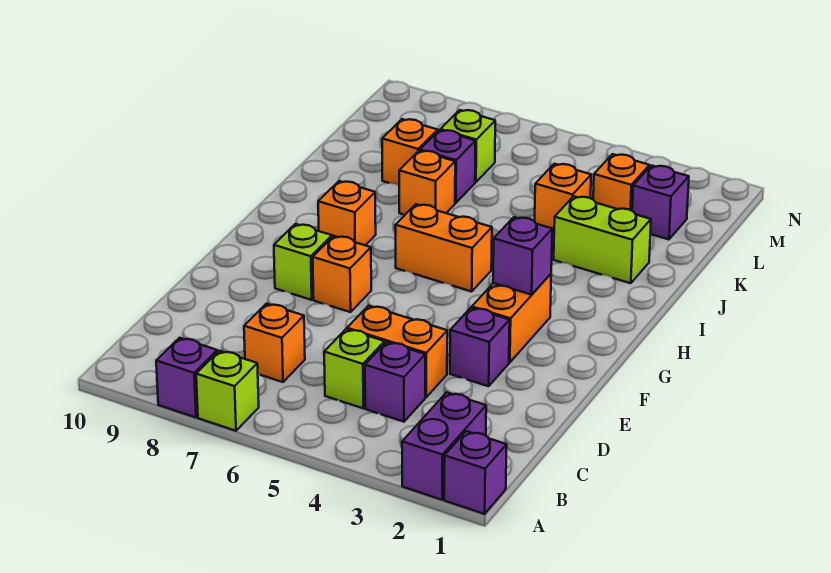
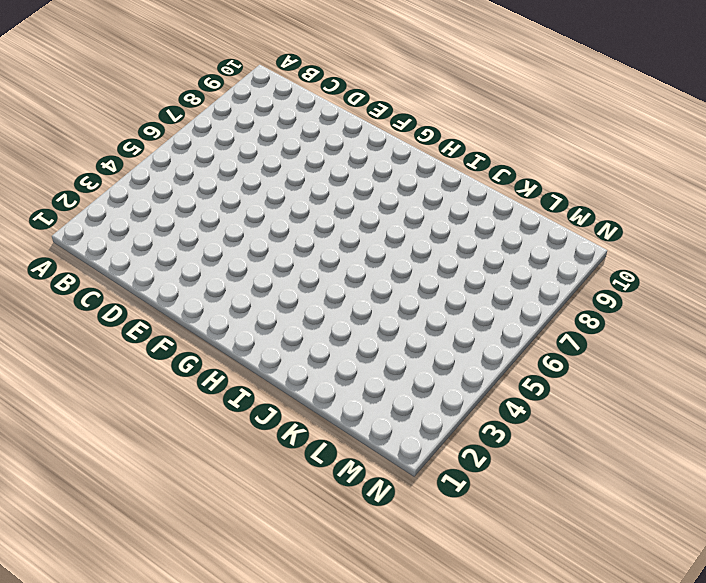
none -> purple 1x1 brick [444,431,507,514]
none -> purple 1x2 brick [402,393,486,500]
none -> lime 1x1 brick [196,351,259,431]

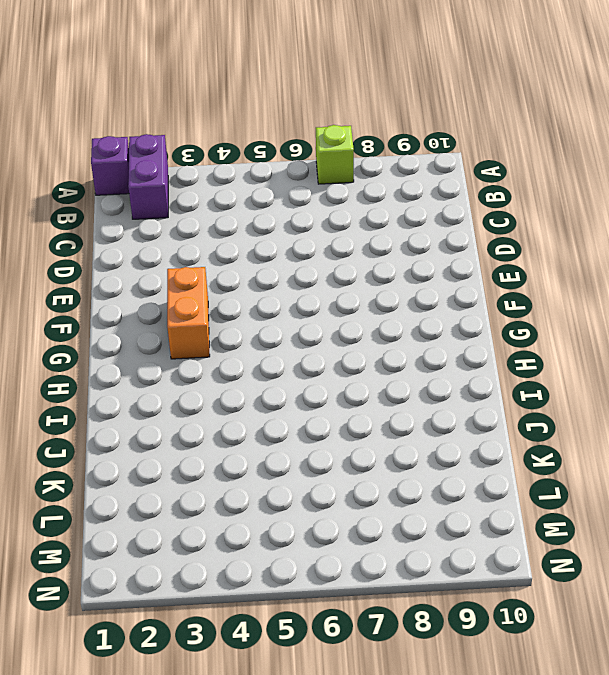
none -> purple 1x1 brick [156,338,217,417]
none -> purple 1x1 brick [365,342,425,422]
none -> lime 1x1 brick [324,329,385,408]

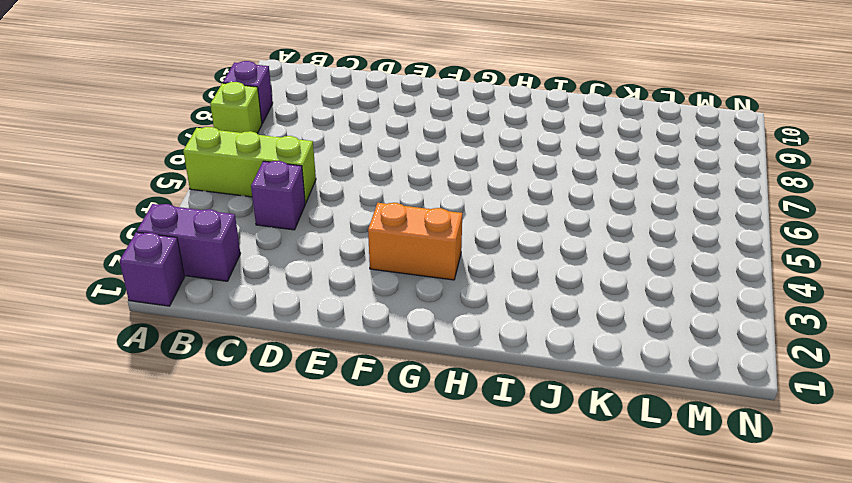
lime 1x3 brick [183,127,316,204] -> lime 1x1 brick [324,329,385,408]
none -> orange 1x1 brick [244,304,305,382]
none -> orange 1x2 brick [347,306,447,397]
none -> purple 1x1 brick [450,308,510,386]

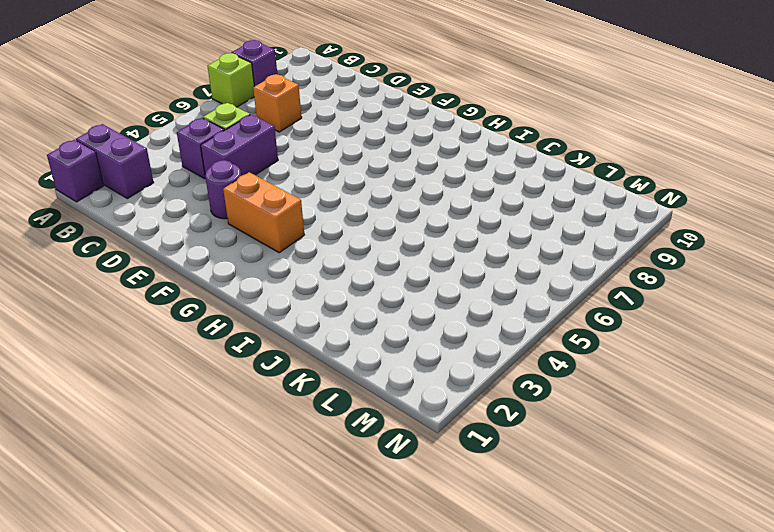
purple 1x2 brick [201,115,278,176] -> orange 1x2 brick [347,306,447,397]
purple 1x1 round brick [205,160,241,219] -> purple 1x1 brick [450,308,510,386]
none -> orange 1x1 brick [313,236,371,312]
none -> lime 1x1 brick [274,224,332,300]
none -> orange 1x2 brick [395,204,492,292]

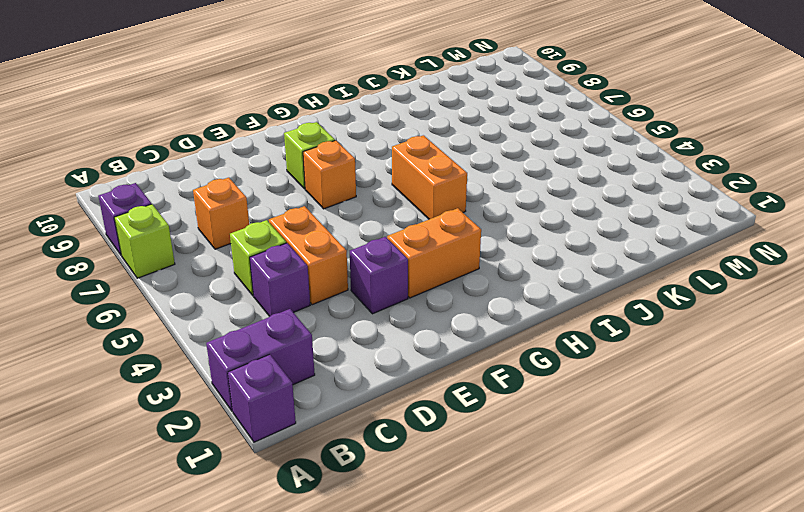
none -> orange 1x1 brick [318,181,376,245]
none -> lime 1x2 brick [554,196,651,283]
none -> orange 1x1 brick [399,151,455,215]

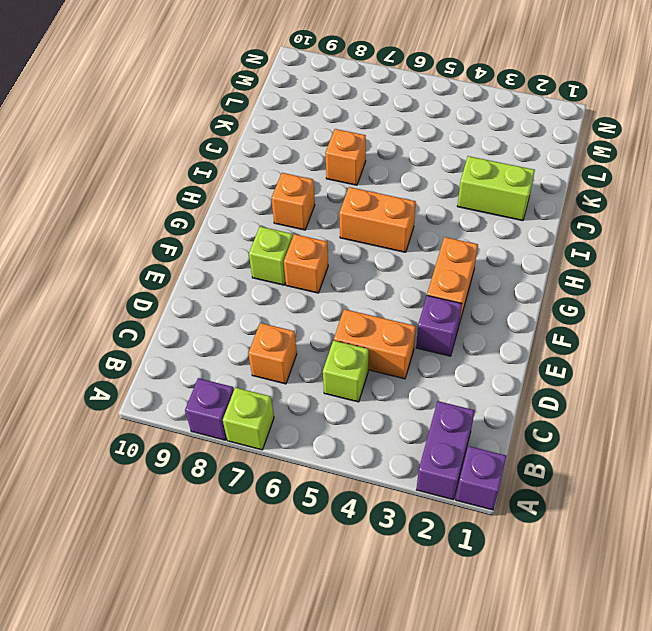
none -> purple 1x1 brick [365,342,425,422]
none -> orange 1x1 brick [535,164,591,232]
none -> purple 1x1 brick [420,130,475,203]

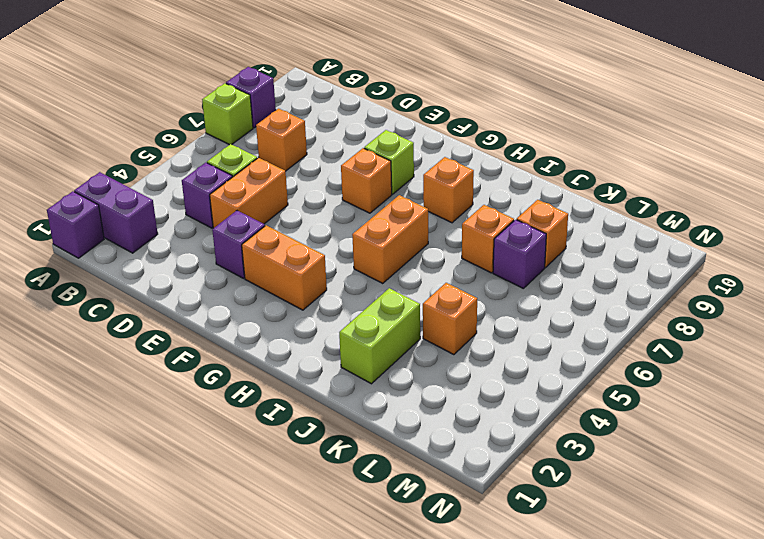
none -> purple 1x1 brick [632,166,689,239]
none -> orange 1x1 brick [593,154,649,211]
none -> lime 1x1 brick [440,110,495,182]

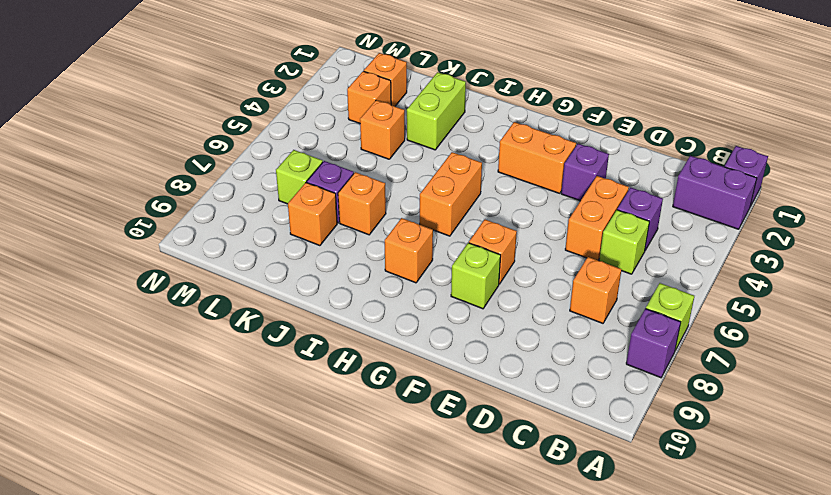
orange 1x1 brick [364,53,407,106] -> purple 1x1 brick [632,166,689,239]
none -> purple 1x1 brick [493,217,552,295]

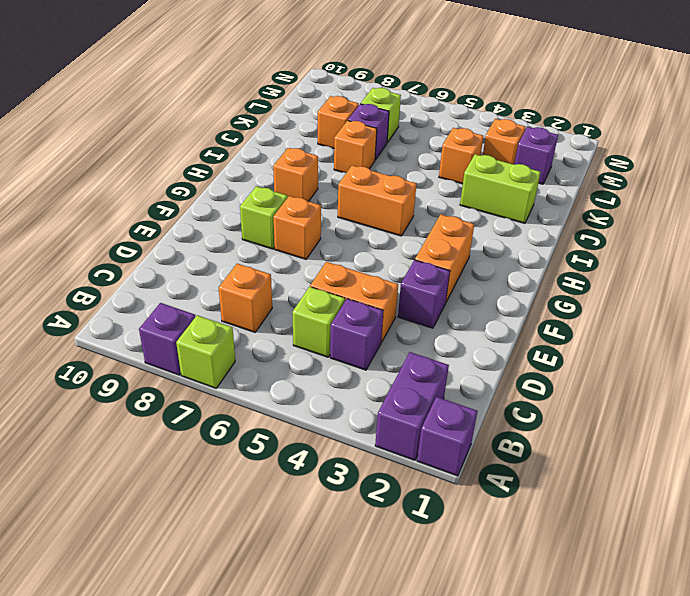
none -> purple 1x1 brick [493,217,552,295]

